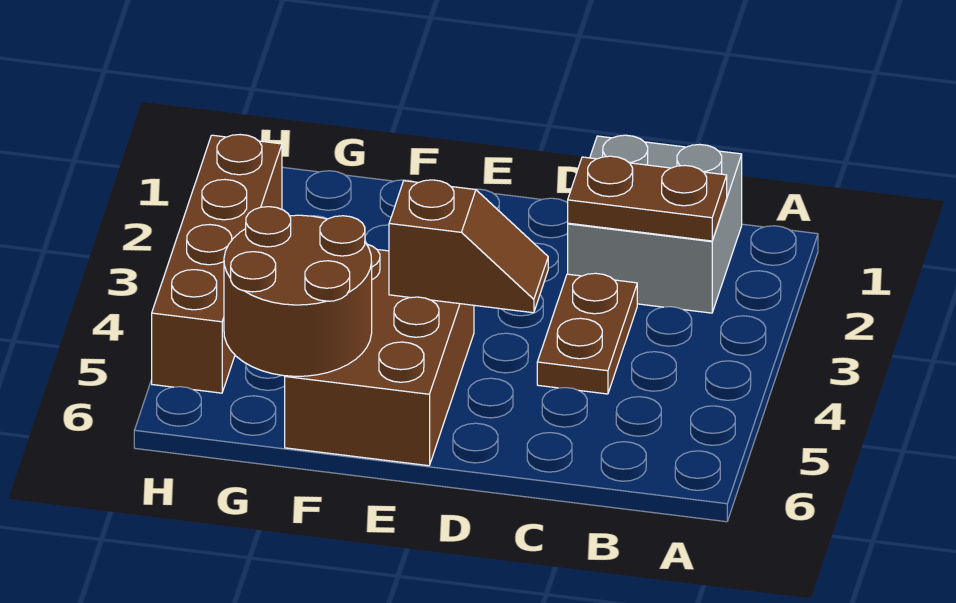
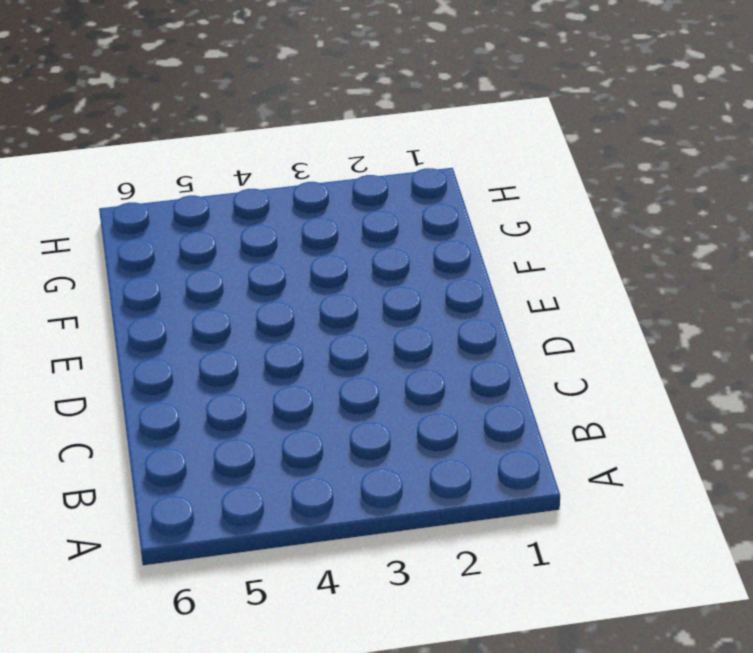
none -> grey 2x2 brick [568,135,742,313]
none -> brown 1x2 plate [537,273,637,394]

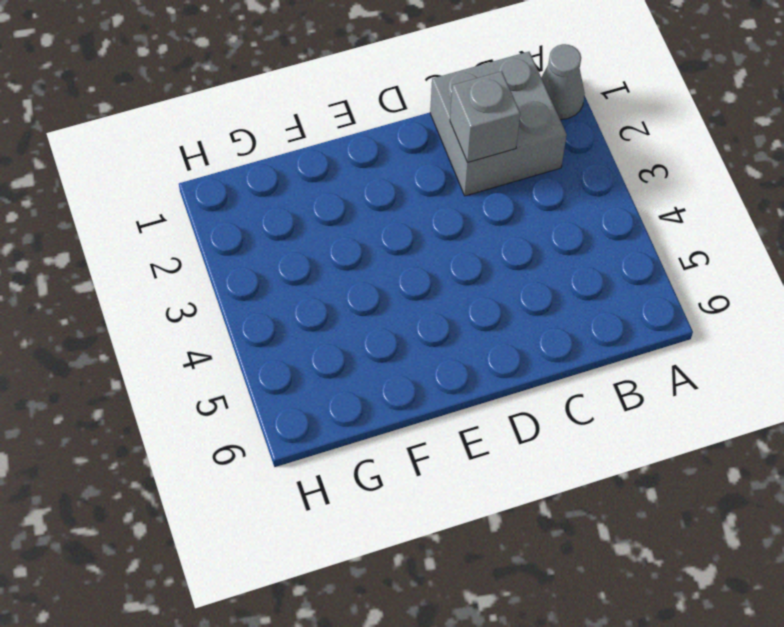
grey 1x1 cone [541,44,585,120] -> none
grey 1x1 brick [450,71,520,163] -> brown 1x2 plate [568,156,727,241]
none -> brown 1x2 plate [537,273,637,394]
none -> brown 2x3 brick [285,244,474,466]

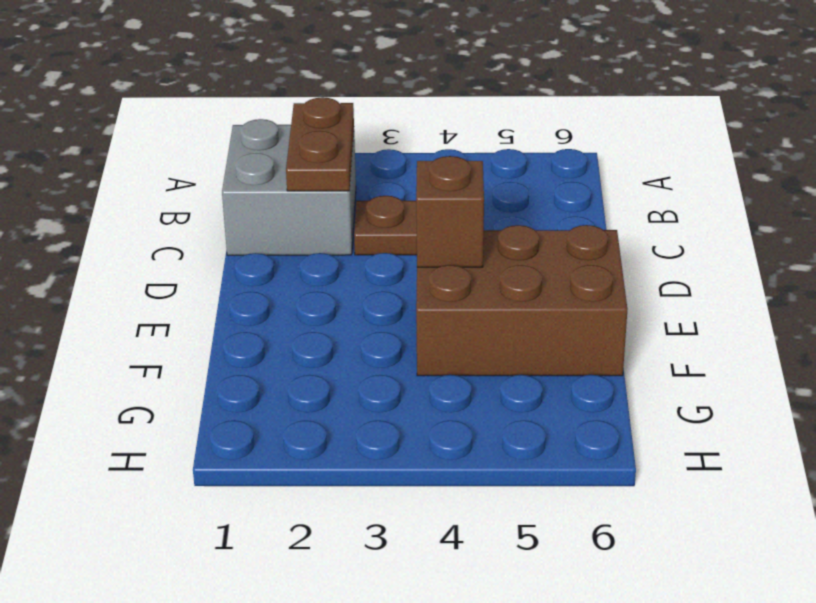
none -> brown 1x4 brick [152,135,282,393]
none -> brown 2x2 round brick [224,207,372,376]

